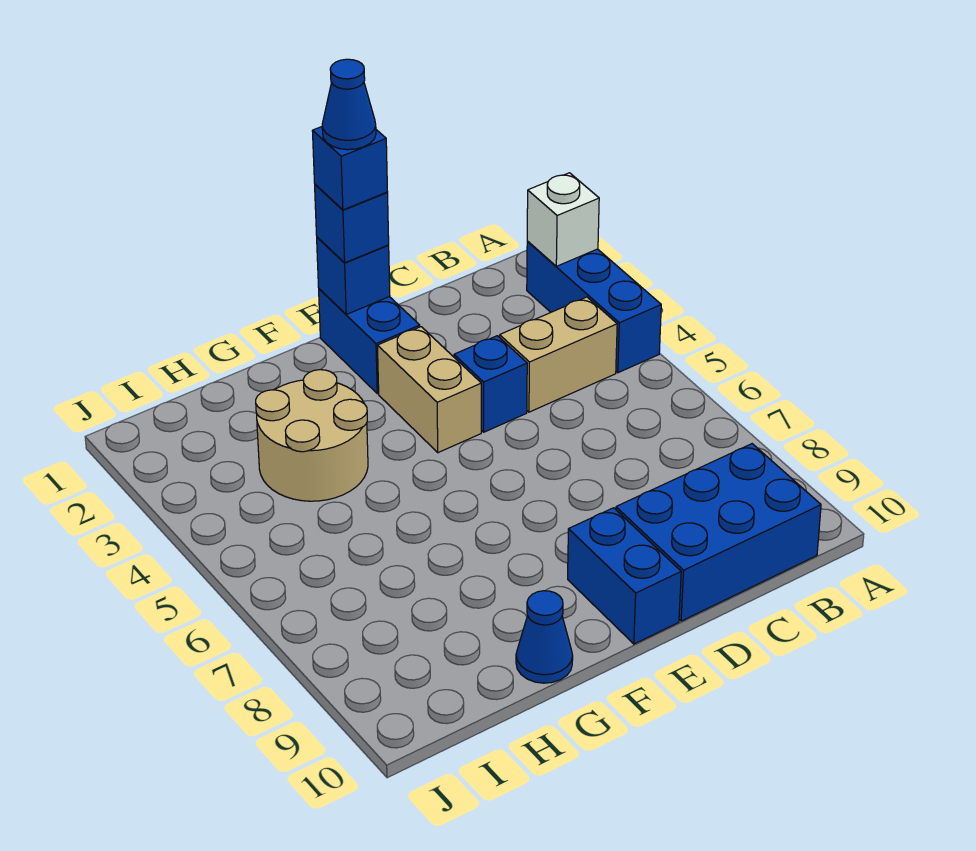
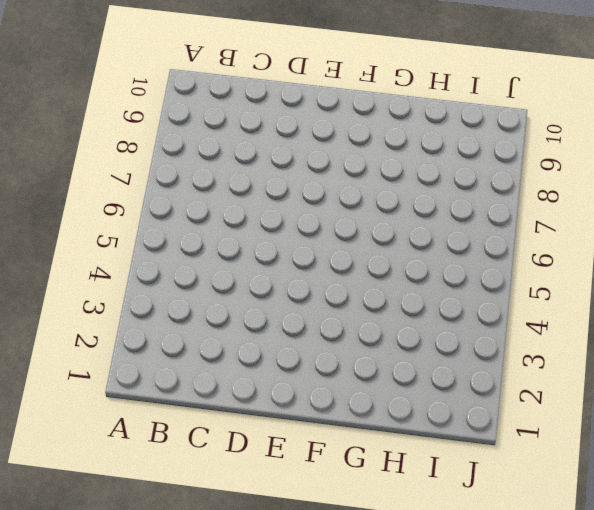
none -> blue 1x3 brick [527,241,661,373]
none -> tan 1x2 brick [500,297,617,412]
none -> blue 2x3 brick [616,444,821,621]

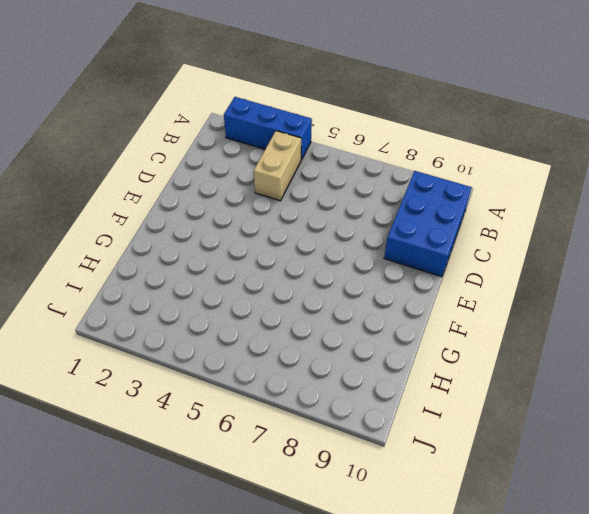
none -> blue 1x1 brick [454,336,527,432]
none -> blue 1x2 brick [319,289,420,394]
none -> tan 1x2 brick [377,327,481,453]

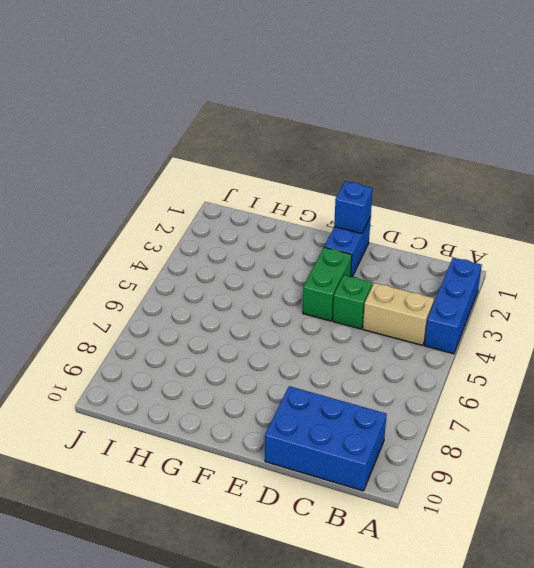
green 1x1 brick [333,275,372,329] -> blue 1x1 brick [454,336,527,432]
green 1x2 brick [303,247,352,321] -> tan 1x2 brick [377,327,481,453]
none -> blue 1x2 brick [568,508,681,644]
none -> tan 2x2 round brick [256,370,368,501]
none -> blue 1x1 cone [516,591,573,683]

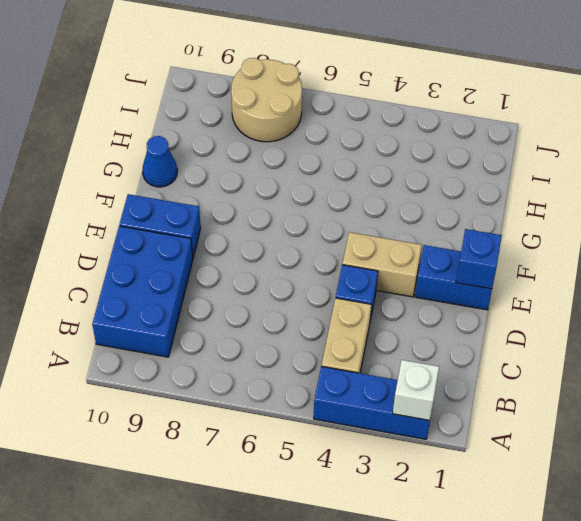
tan 2x2 round brick [231,58,302,142] -> tan 2x2 round brick moved to [256,370,368,501]
none -> blue 1x1 brick [315,185,389,263]
none -> blue 1x1 brick [313,127,388,210]
none -> blue 1x1 cone [322,59,376,150]

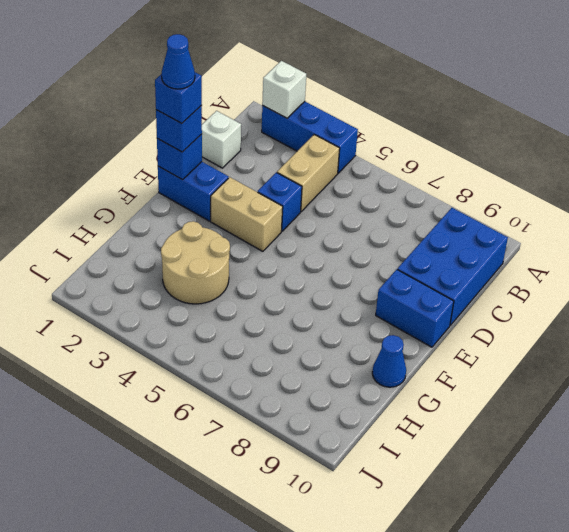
white 1x1 brick [202,111,241,168] -> none

